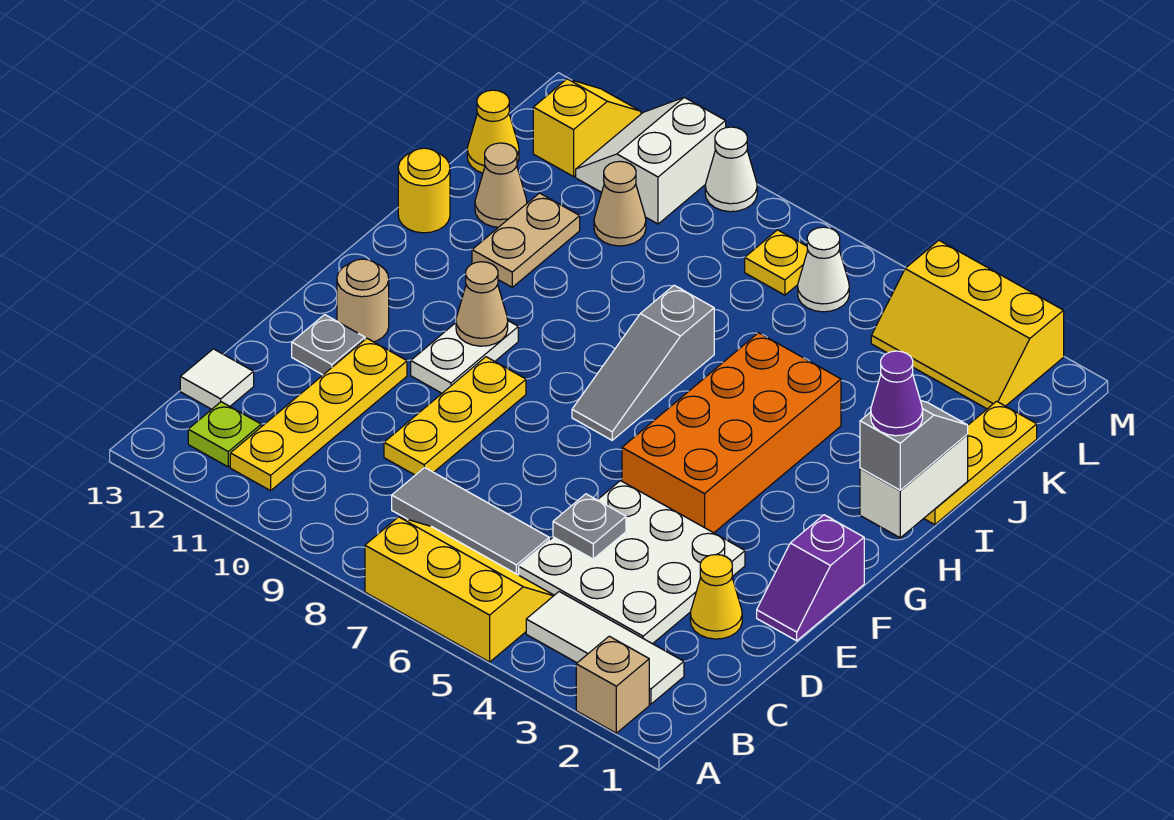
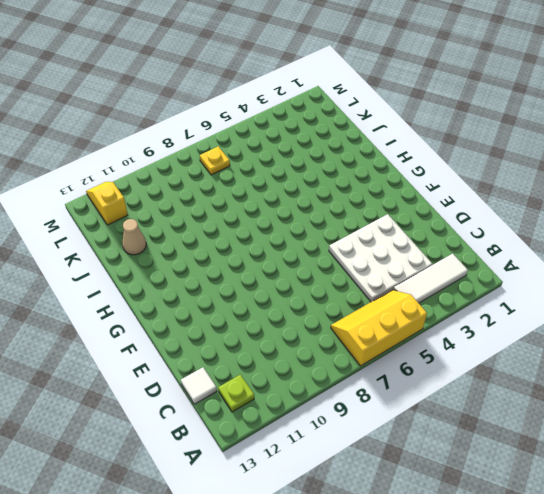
none -> tan 1x1 brick [576,636,649,733]
none -> yellow 1x4 plate [230,338,407,491]
none -> grey 1x3 tile [392,468,549,575]
none -> yellow 1x1 cone [690,554,742,639]

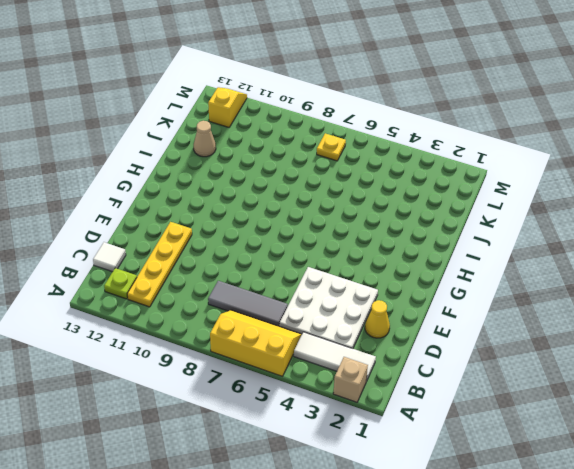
none -> yellow 1x3 plate [384,357,526,475]
none -> purple 1x2 slope [757,515,864,641]
none -> grey 1x1 plate [292,315,365,375]
none -> orange 2x4 brick [622,333,841,533]

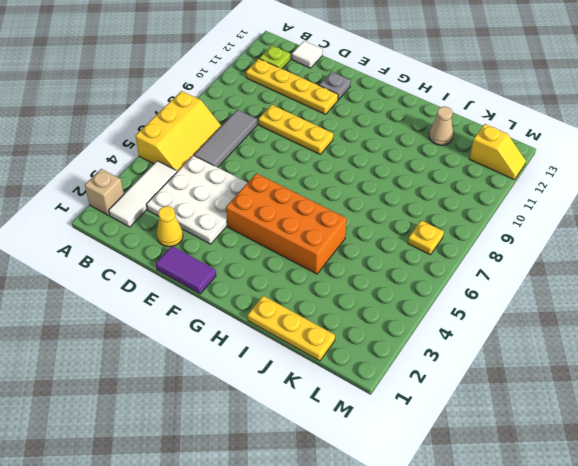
purple 1x2 tile [156,246,216,294] -> purple 1x2 slope [757,515,864,641]
none -> white 1x2 plate [411,321,518,393]
none -> tan 1x1 round brick [337,259,389,342]
none -> grey 1x3 slope [572,285,714,440]
none -> tan 1x2 plate [472,193,580,287]

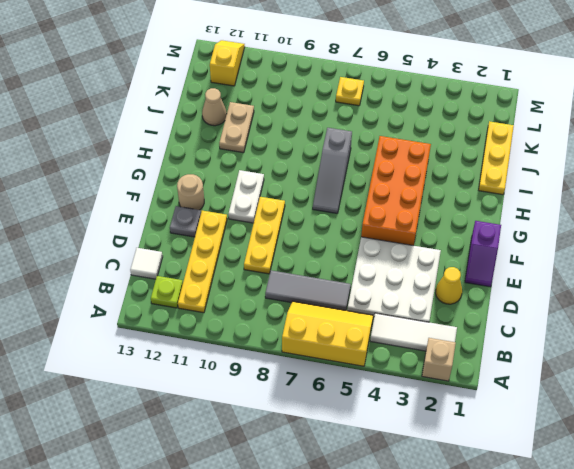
none -> yellow 1x1 round brick [398,148,450,233]
none -> tan 1x1 cone [594,161,646,246]
none -> yellow 1x1 cone [467,90,519,173]
none -> yellow 2x3 slope [871,241,1064,409]

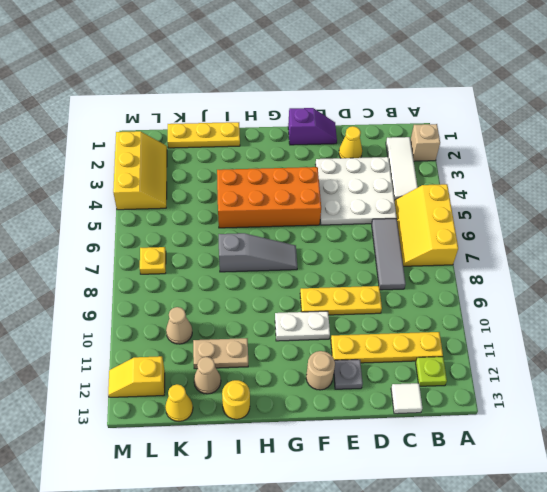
none -> white 1x1 cone [798,227,849,312]
none -> white 2x2 slope [576,97,726,224]
none -> white 1x1 cone [705,127,757,212]
none -> grey 1x1 plate [553,494,626,559]

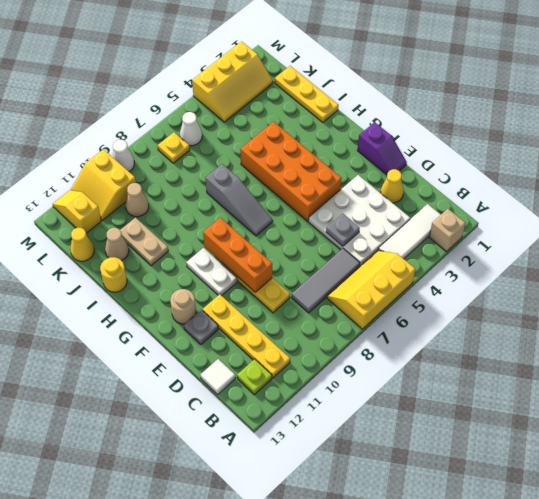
orange 1x3 brick [203,218,272,292] -> none
yellow 2x2 slope [71,149,136,220] -> white 2x2 slope [576,97,726,224]
none -> tan 1x1 cone [456,262,508,346]
none -> white 1x2 brick [860,434,968,538]
none -> grey 1x2 slope [860,400,968,490]
none -> purple 1x1 cone [871,351,923,436]

